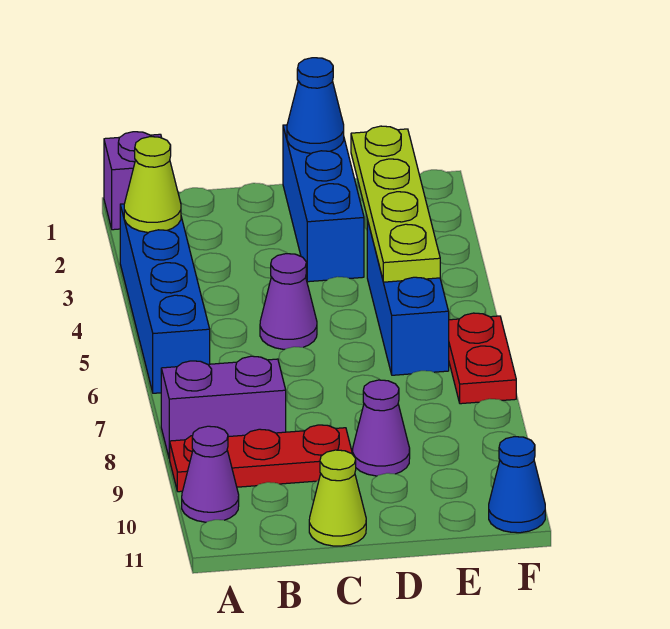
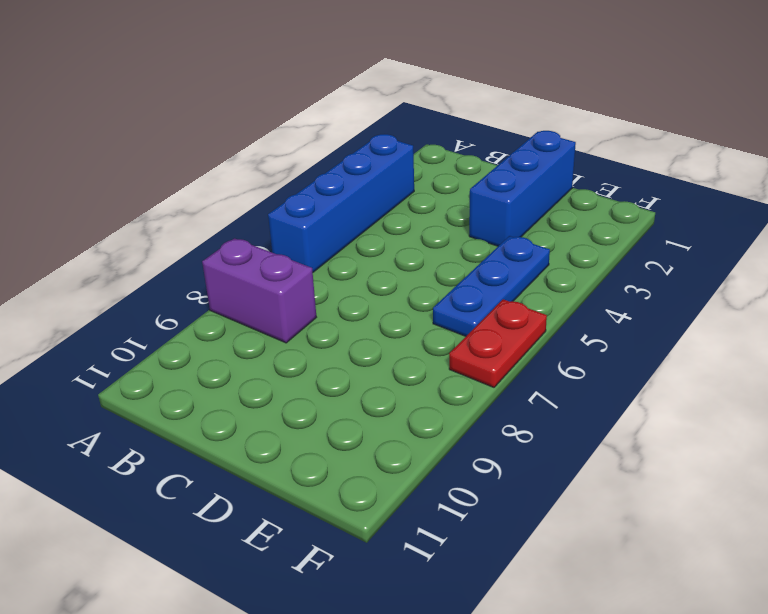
blue 1x3 plate [433,236,550,336] -> blue 1x3 brick [367,220,449,375]
none -> purple 1x1 brick [104,132,162,230]
none -> red 1x3 plate [170,425,352,492]
none -> purple 1x1 cone [182,426,239,522]

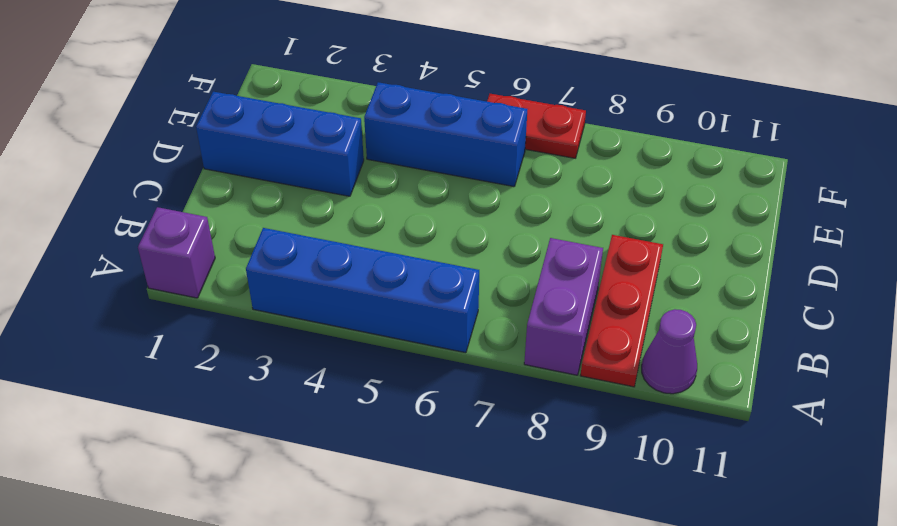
none -> purple 1x1 cone [260,254,317,349]
none -> lime 1x1 cone [309,450,366,546]
none -> purple 1x1 cone [353,380,410,476]

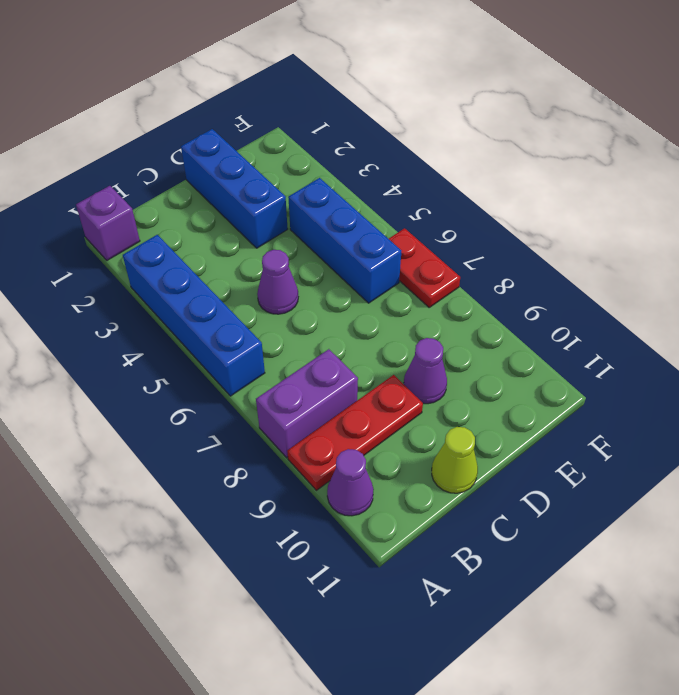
none -> blue 1x1 cone [489,437,545,533]
none -> lime 1x1 cone [124,137,181,232]
none -> blue 1x1 cone [287,58,344,153]

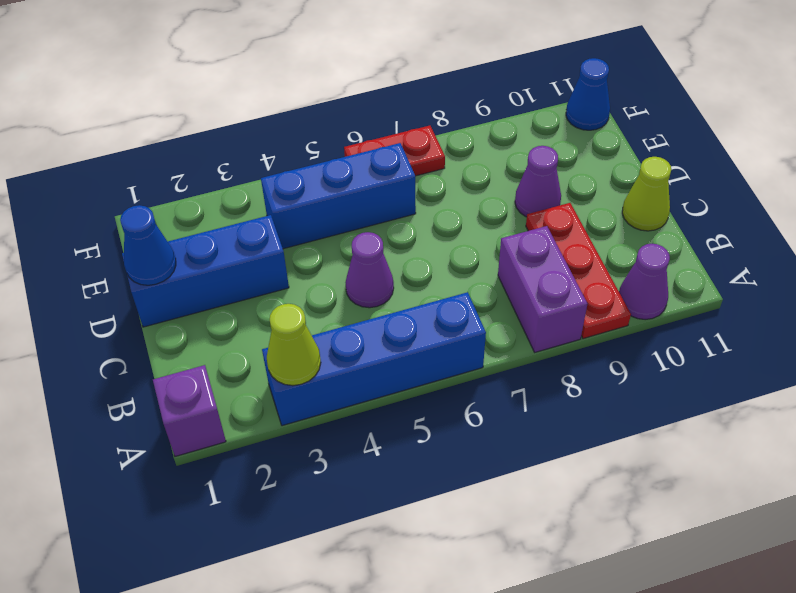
none -> lime 1x4 plate [351,126,440,282]

